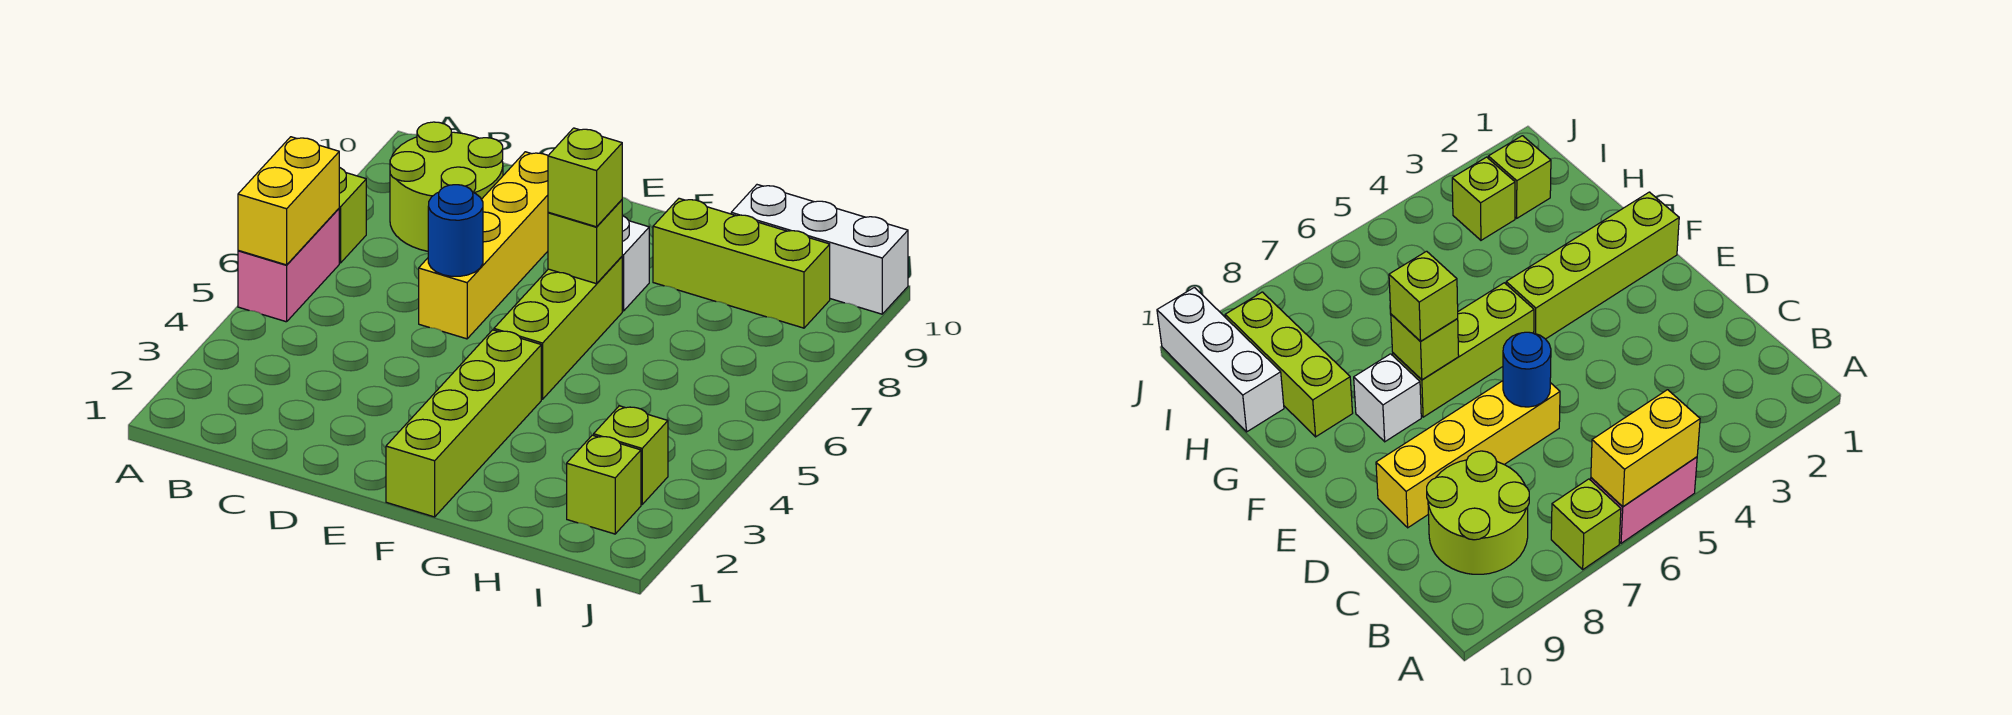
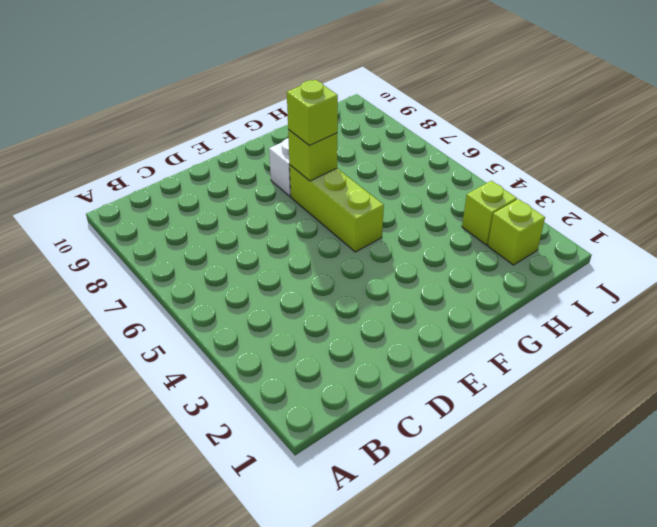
none -> pink 1x2 brick [238,209,339,322]
none -> lime 1x1 brick [339,167,366,263]
none -> lime 2x2 round brick [390,122,503,251]

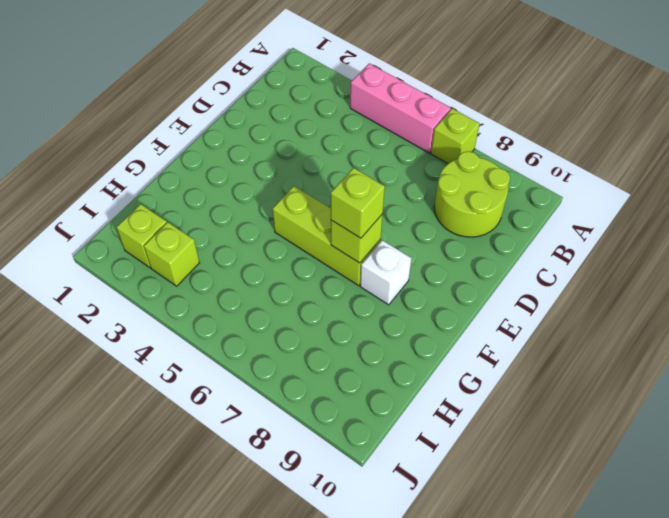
pink 1x3 brick [350,63,451,153] -> pink 1x2 brick [238,209,339,322]
none -> yellow 1x4 brick [419,152,548,339]
none -> lime 1x4 brick [386,330,541,517]
none -> lime 1x3 brick [653,198,830,328]

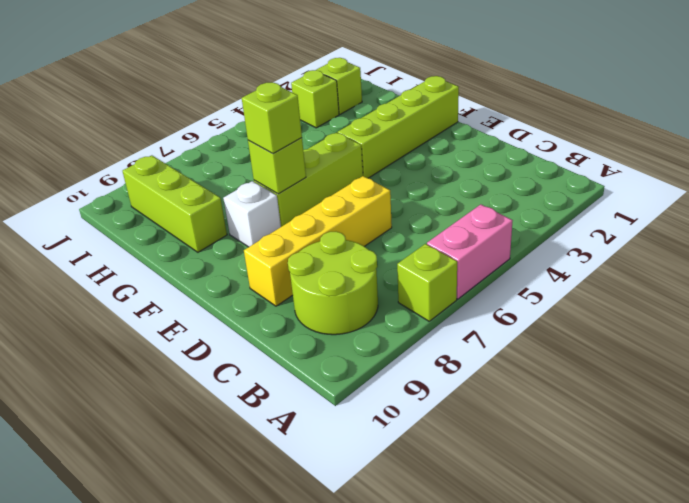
none -> white 1x3 brick [731,185,908,314]
none -> yellow 1x2 brick [238,137,339,265]
none -> blue 1x1 round brick [428,185,483,276]

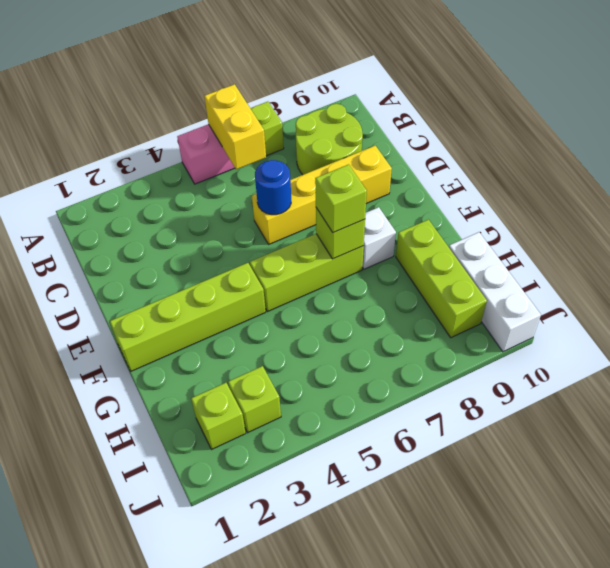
yellow 1x2 brick [204,84,266,169] -> yellow 1x2 brick turned to [238,137,339,265]

